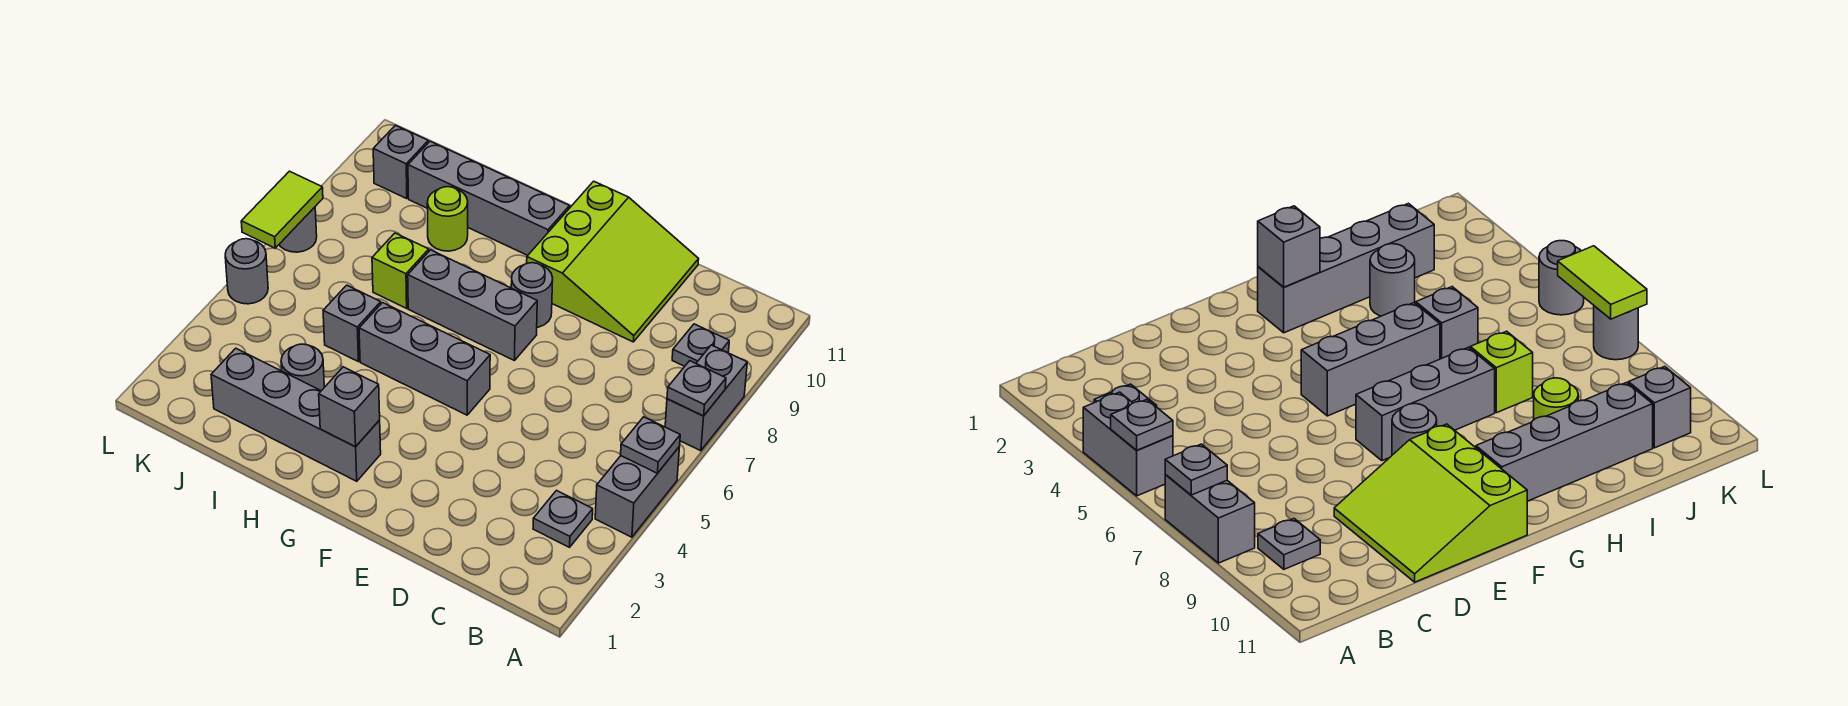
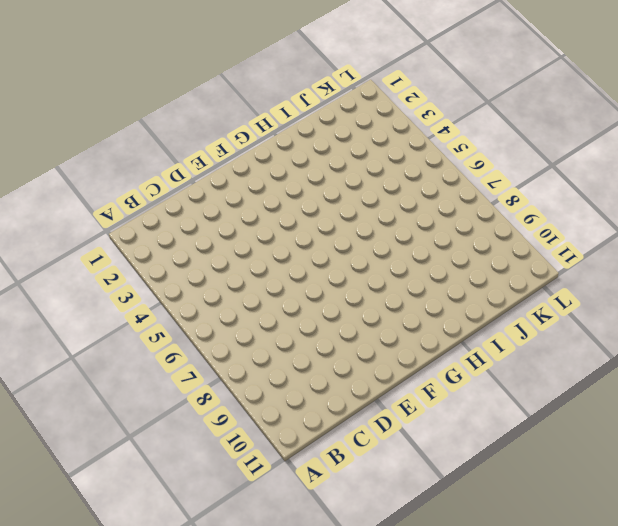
none -> grey 1x2 brick [595,447,679,537]
none -> grey 1x2 brick [665,345,747,451]
none -> grey 1x1 plate [533,491,593,547]

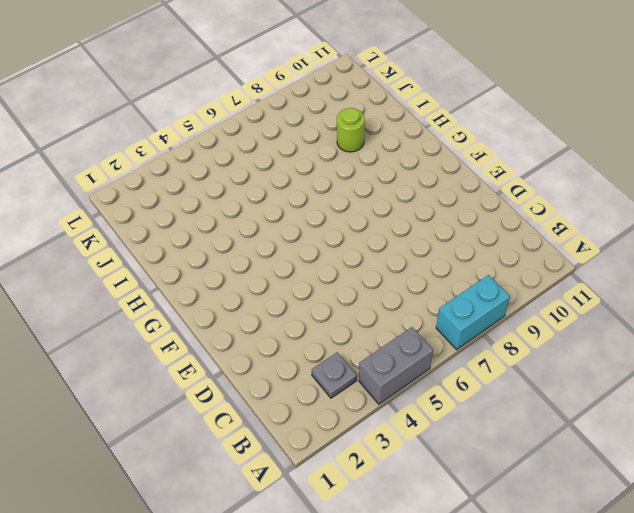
cyan 1x2 brick [436,275,510,350] -> grey 1x2 brick [665,345,747,451]
none -> grey 1x1 plate [672,324,729,366]
none -> lime 3x3 slope [527,181,699,342]
none -> grey 1x3 brick [359,303,490,415]

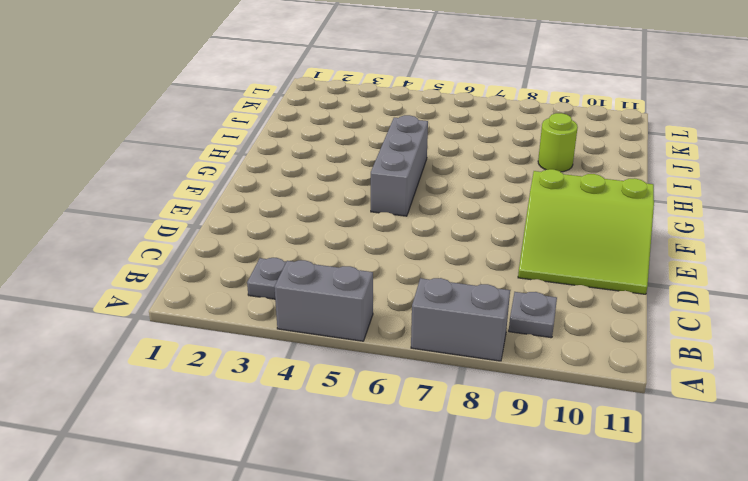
none -> grey 1x3 brick [408,250,537,361]
none -> grey 1x1 round brick [511,263,553,327]
none -> grey 1x4 brick [211,348,381,481]

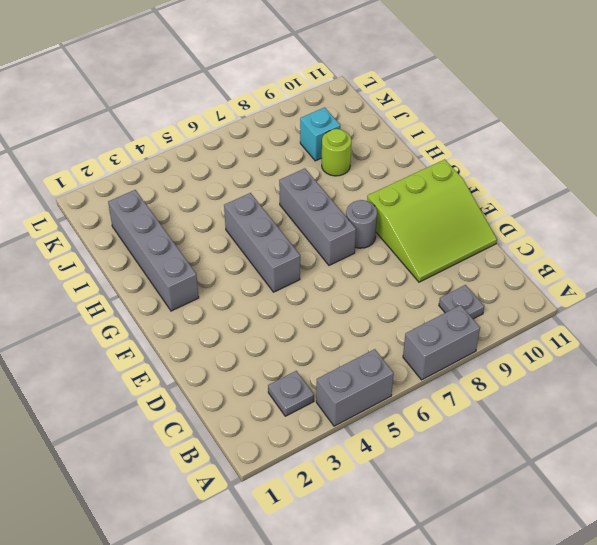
cyan 1x1 brick [300,107,340,161] -> none
none -> grey 1x4 brick [408,141,570,255]
none -> grey 1x1 round brick [281,344,324,391]
none -> grey 1x1 brick [323,285,381,362]

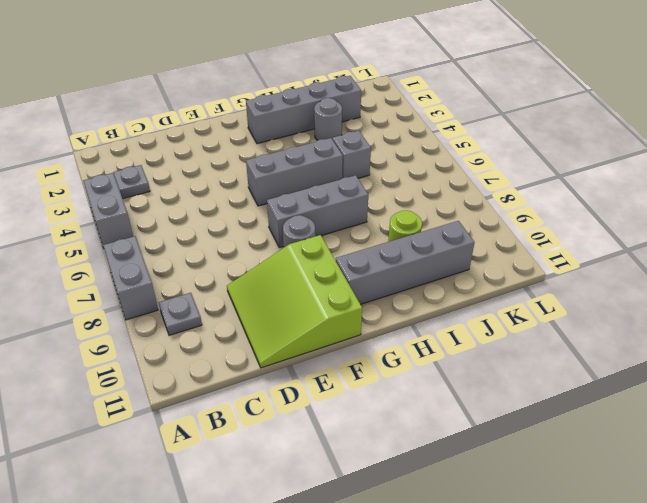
none -> lime 1x1 brick [372,233,429,308]
none -> grey 1x1 brick [373,125,428,199]
none -> grey 1x1 round brick [225,239,268,304]

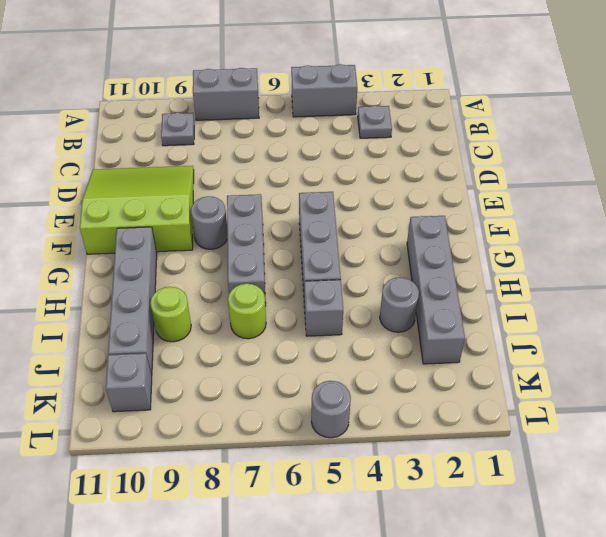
lime 1x1 round brick [228,284,266,339] -> lime 1x1 brick [372,233,429,308]
none -> grey 1x1 round brick [279,207,317,252]
none -> grey 1x1 plate [621,417,680,473]
none -> grey 1x1 plate [667,361,726,416]

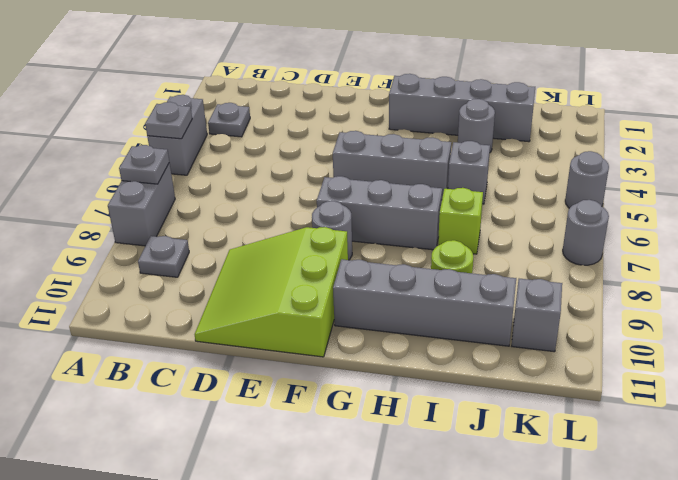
none -> grey 1x1 brick [319,367,380,447]
none -> lime 1x2 tile [241,171,323,248]

